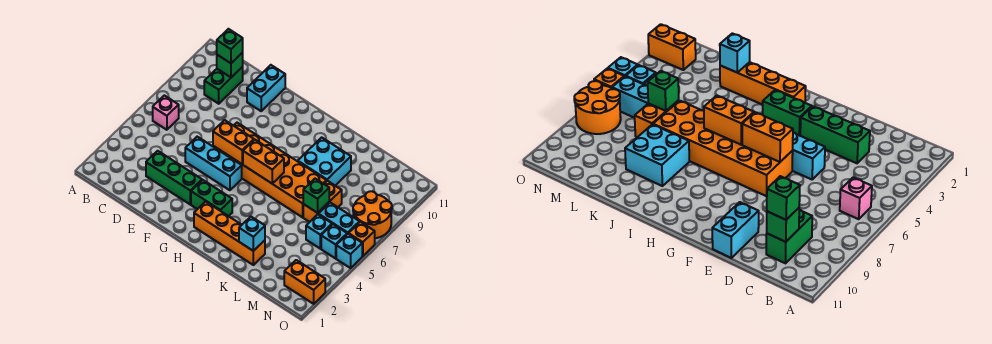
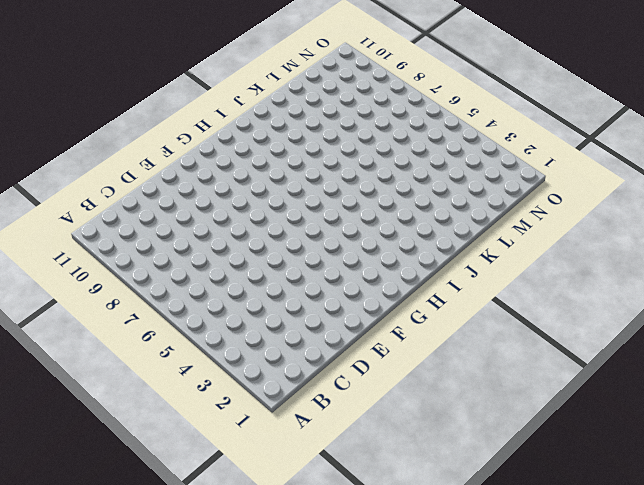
none -> pink 1x1 brick [153,95,179,130]
none -> green 1x2 brick [204,67,243,104]
none -> green 1x3 brick [146,151,202,204]

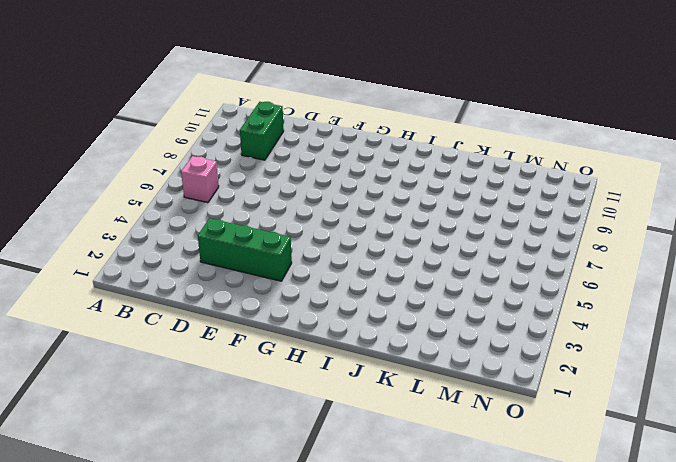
none -> cyan 1x3 brick [185,137,242,190]
none -> cyan 1x2 brick [247,65,285,111]
none -> orange 2x6 brick [213,123,327,217]

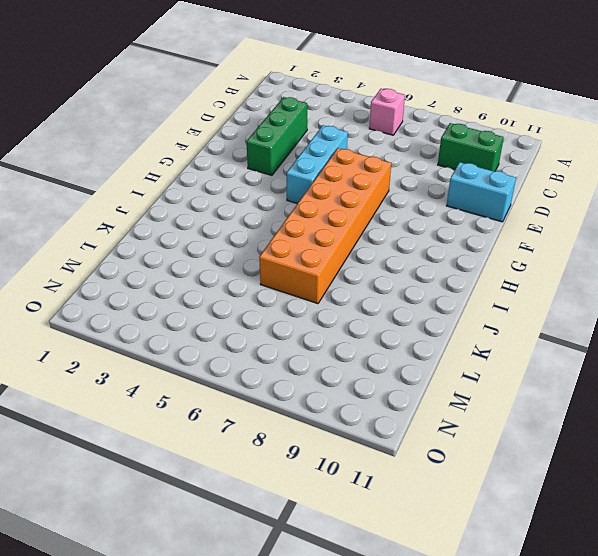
none -> green 1x2 brick [191,180,232,216]
none -> orange 1x4 brick [194,202,265,265]
none -> cyan 2x2 brick [298,137,351,186]

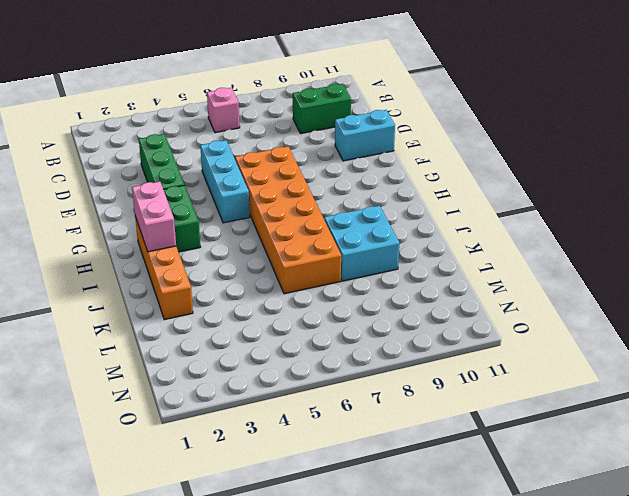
pink 1x2 brick [132,182,176,252] -> none
none -> orange 1x2 brick [303,181,342,222]
none -> cyan 1x1 brick [306,214,332,249]
none -> cyan 1x2 brick [318,203,359,234]

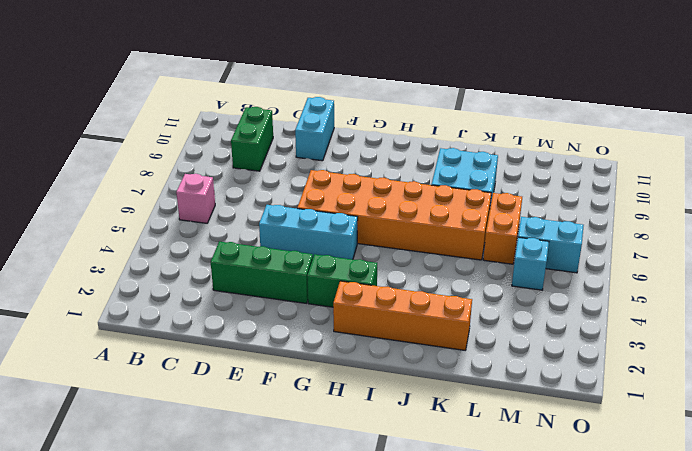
none -> orange 1x2 brick [284,260,325,304]
none -> cyan 1x1 brick [321,224,347,258]
none -> orange 2x2 round brick [353,191,392,238]

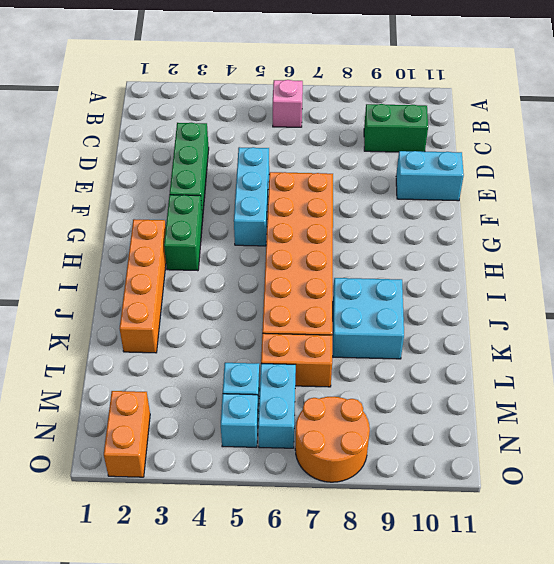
none -> cyan 1x1 brick [336,234,362,268]
none -> orange 1x1 brick [349,222,375,256]
none -> green 1x1 brick [217,53,243,77]

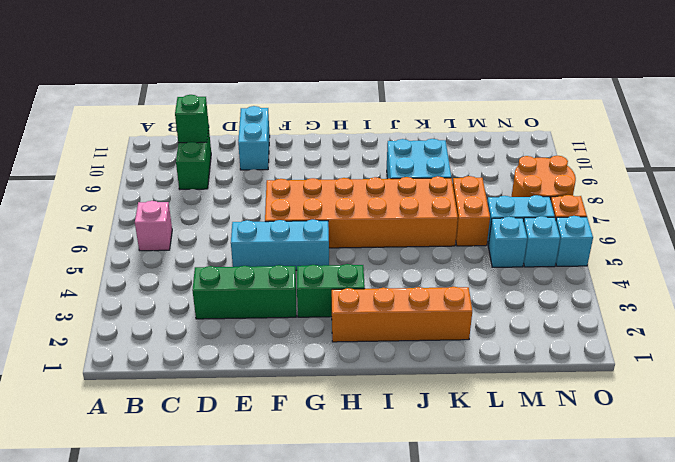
none -> orange 1x2 brick [284,260,325,304]
none -> orange 1x2 brick [213,120,254,164]
none -> orange 1x2 brick [243,140,284,184]

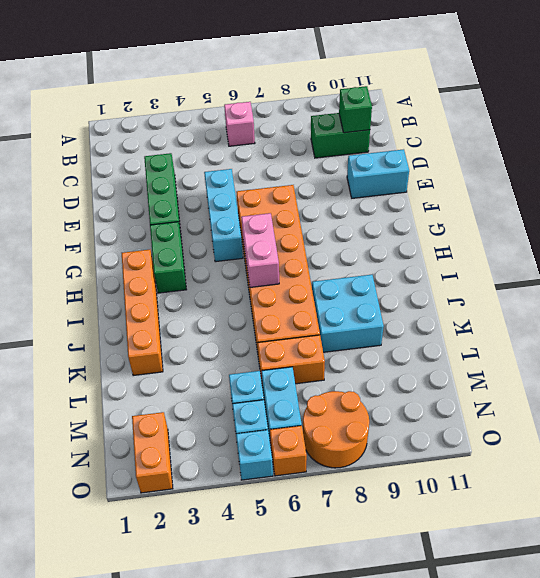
pink 1x2 brick [241,213,279,287] -> orange 1x2 brick [243,140,284,184]
none -> orange 1x2 brick [213,120,254,164]
none -> cyan 1x1 brick [239,217,265,251]
none -> green 1x1 brick [303,179,329,213]

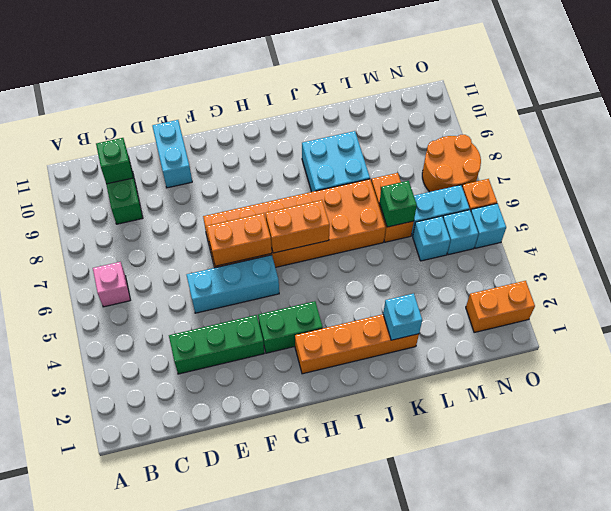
none -> green 1x1 brick [217,29,243,63]

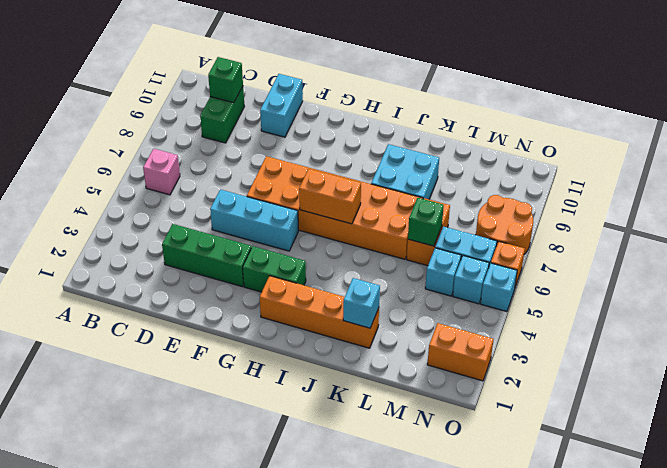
none -> orange 1x2 brick [213,120,254,164]
none -> green 1x1 brick [217,29,243,63]

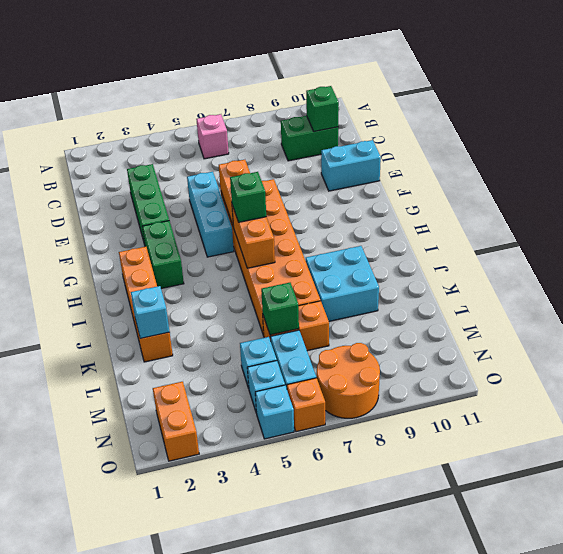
green 1x1 brick [230,172,266,222] -> green 1x1 brick moved to [217,29,243,63]

